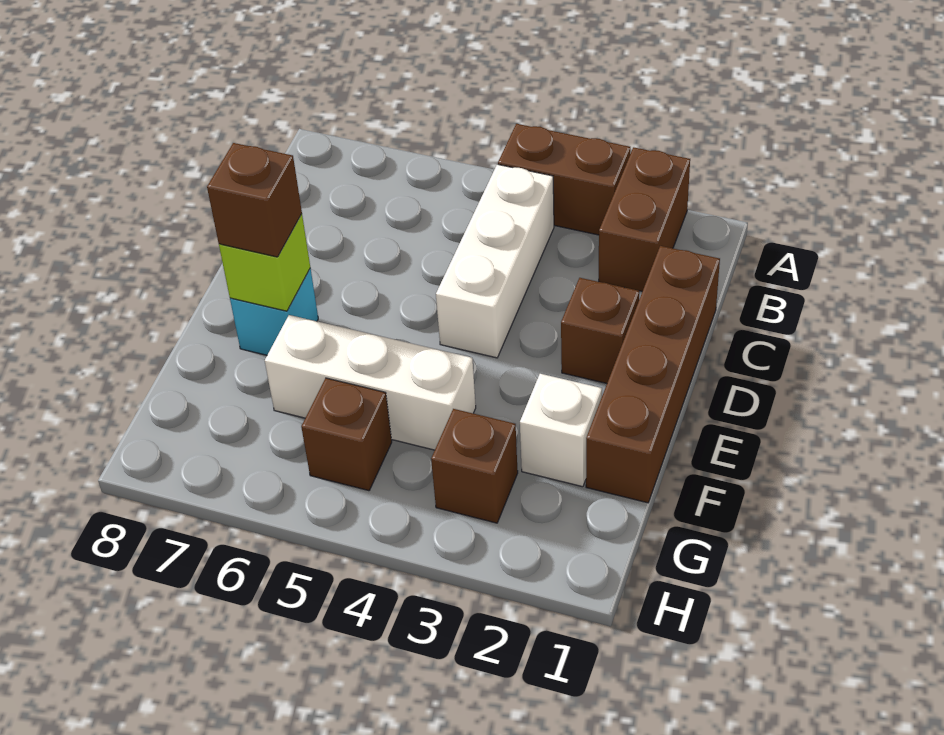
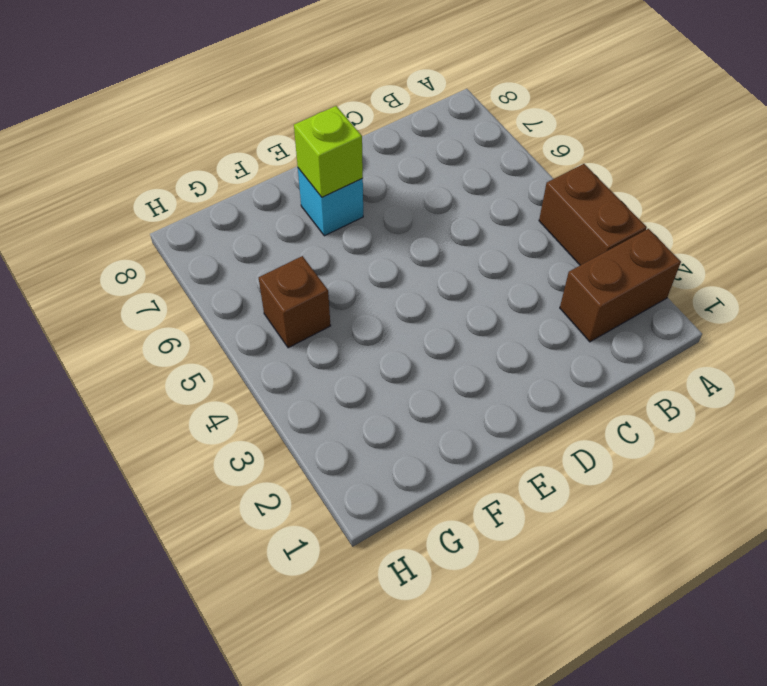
none -> white 1x3 brick [436,164,554,358]
none -> brown 1x4 brick [586,246,720,503]
none -> brown 1x1 brick [561,278,639,383]

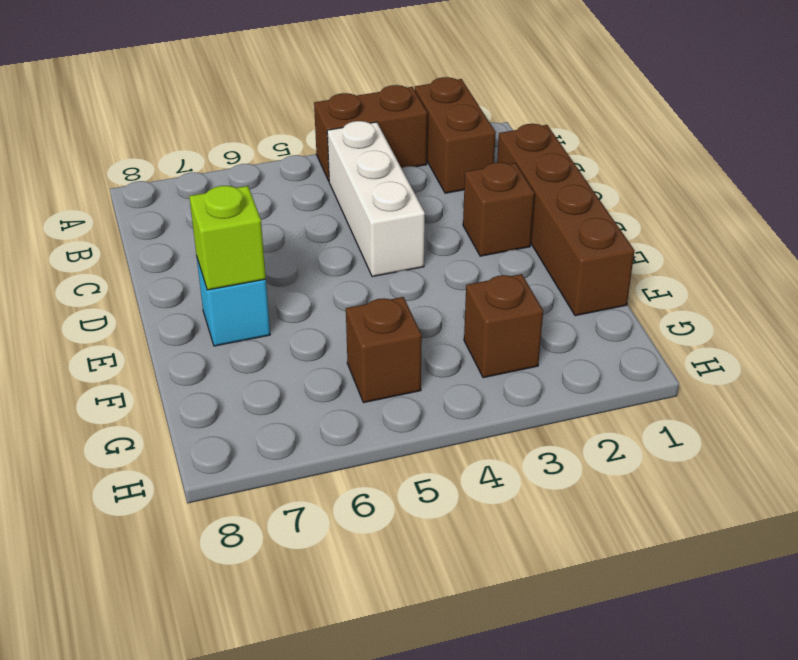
none -> white 1x1 brick [520,374,602,487]
none -> white 1x3 brick [265,315,476,450]
none -> brown 1x1 brick [207,143,302,257]

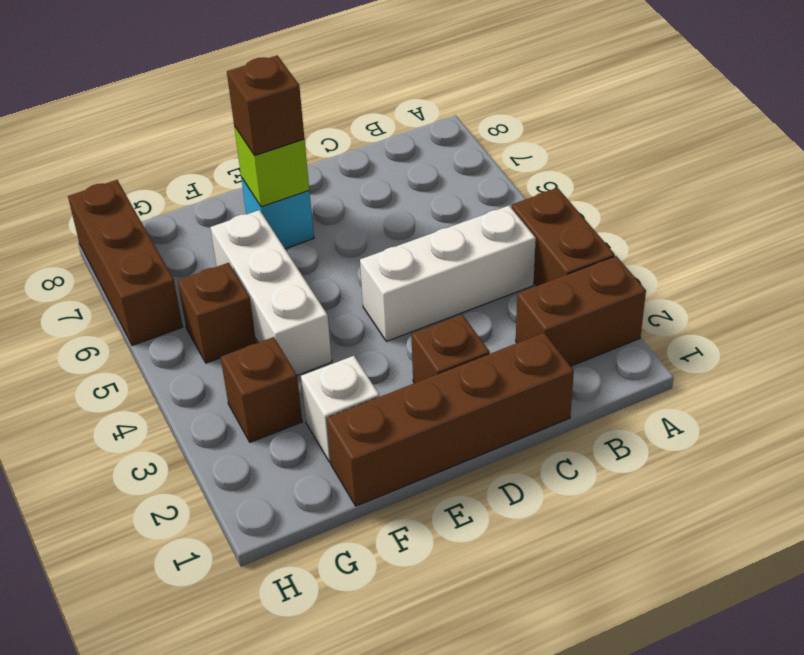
brown 1x3 brick [68,180,183,346] -> none

